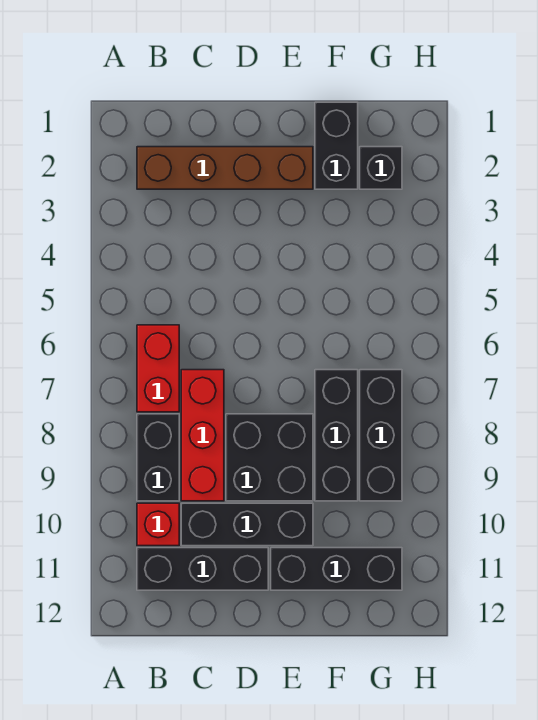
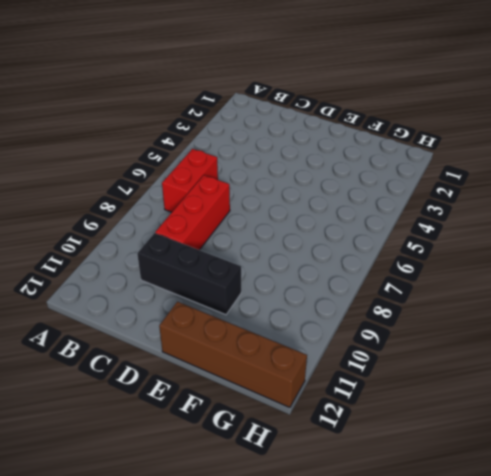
brown 1x4 brick [159,302,307,408] -> brown 1x4 brick moved to [137,147,313,189]
none -> black 1x2 brick [137,414,179,501]
none -> red 1x1 brick [137,503,179,546]
none -> black 1x3 brick [137,548,268,590]

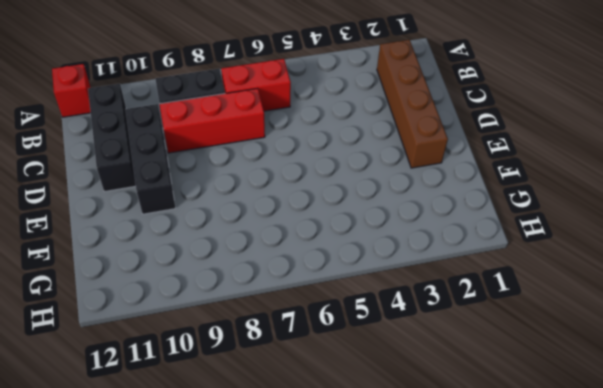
red 1x1 brick [52,64,91,117] -> red 1x1 brick moved to [137,503,179,546]
none -> black 2x2 brick [226,414,313,501]
none -> black 1x3 brick [271,548,402,590]
none -> black 1x2 brick [315,102,358,189]

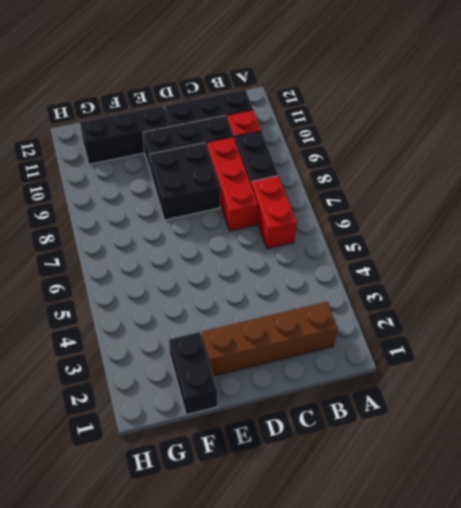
none -> black 1x3 brick [315,370,358,501]
none -> black 1x1 brick [360,147,402,189]
none -> black 1x3 brick [360,370,402,501]

